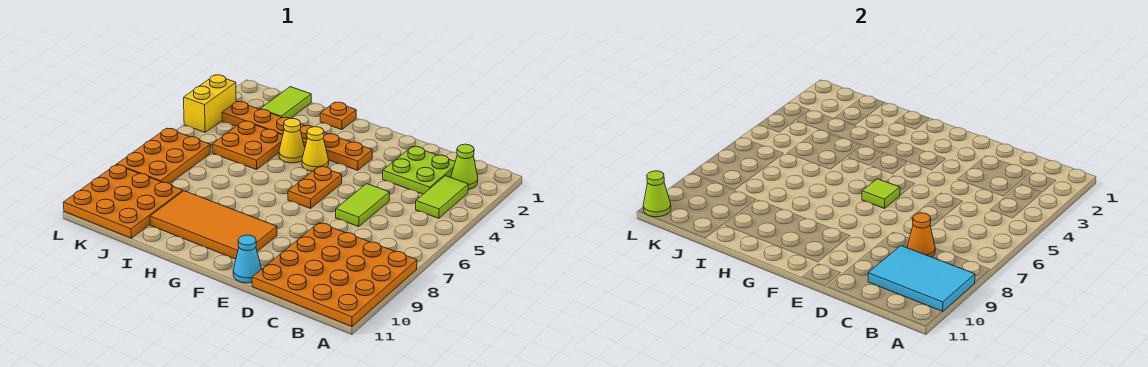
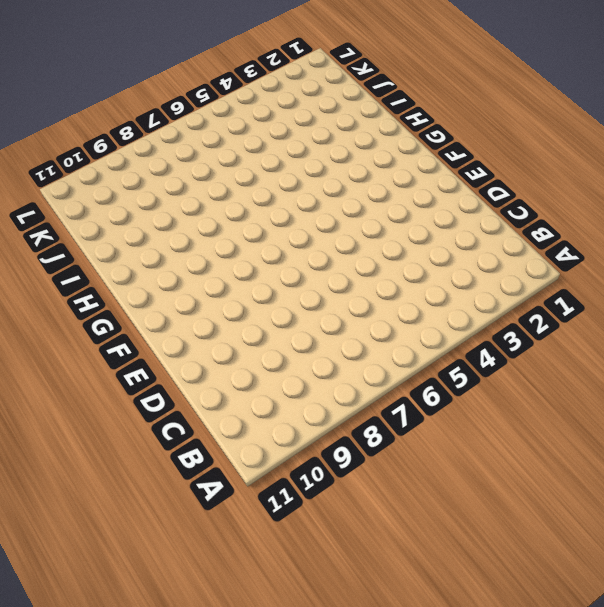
none -> orange 4x4 plate [252,223,417,327]
none -> lime 1x1 cone [451,144,478,189]
none -> lime 1x2 tile [416,176,468,218]

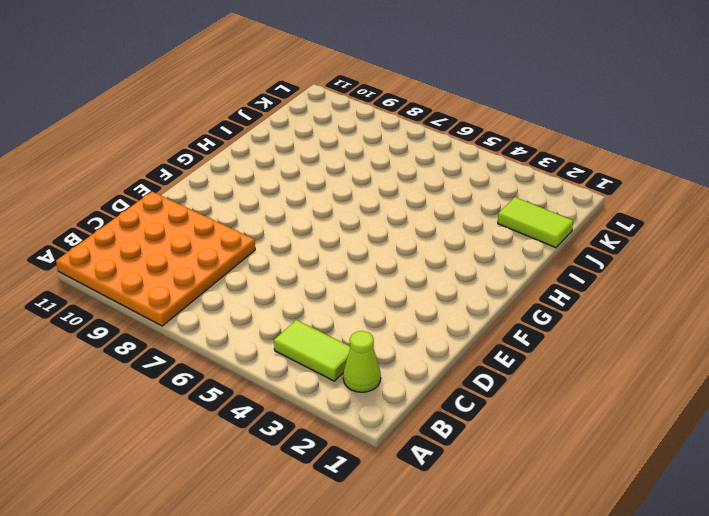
none -> lime 2x2 plate [383,146,455,194]
none -> lime 1x2 tile [336,184,390,227]
none -> cyan 1x1 cone [233,235,262,283]

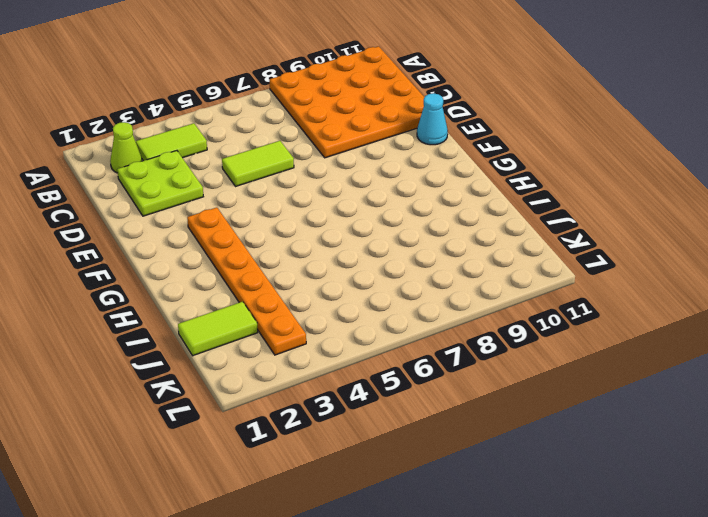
none -> orange 1x2 plate [288,166,342,209]
none -> orange 2x4 tile [150,191,277,259]
none -> yellow 1x1 cone [302,127,329,171]

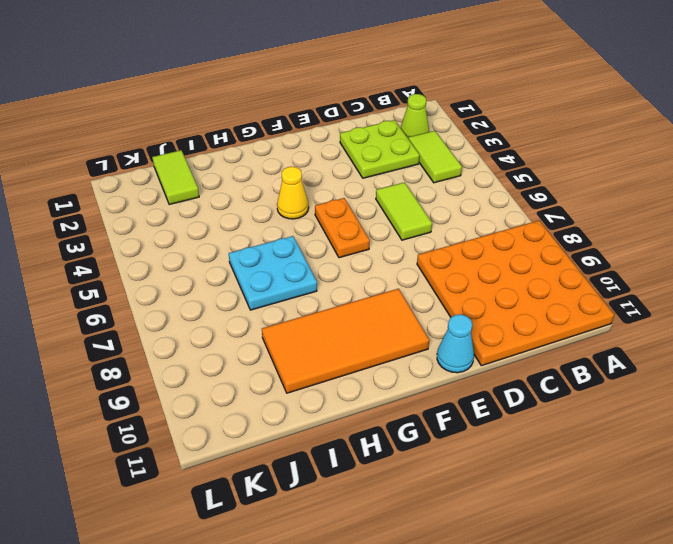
cyan 2x2 plate [229,236,317,310] -> none
none -> orange 1x6 plate [222,102,372,170]
none -> orange 1x1 plate [320,102,356,130]
none -> yellow 1x1 cone [279,118,305,163]

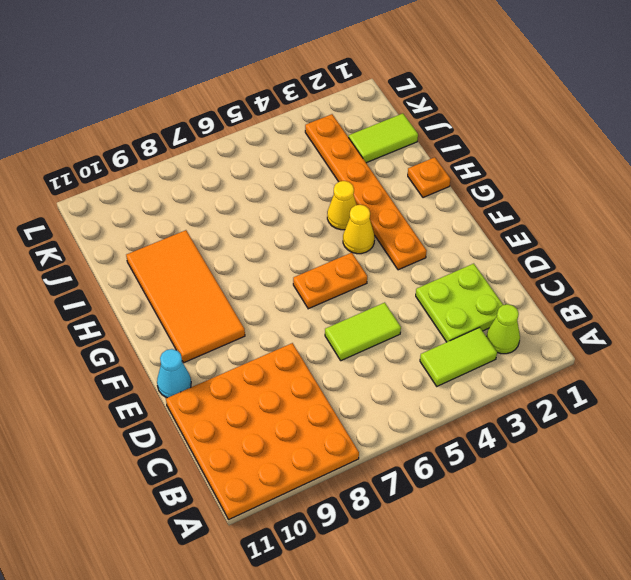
none -> orange 2x2 plate [212,121,283,170]
none -> orange 3x3 plate [63,165,183,238]
none -> orange 2x3 plate [117,129,210,184]

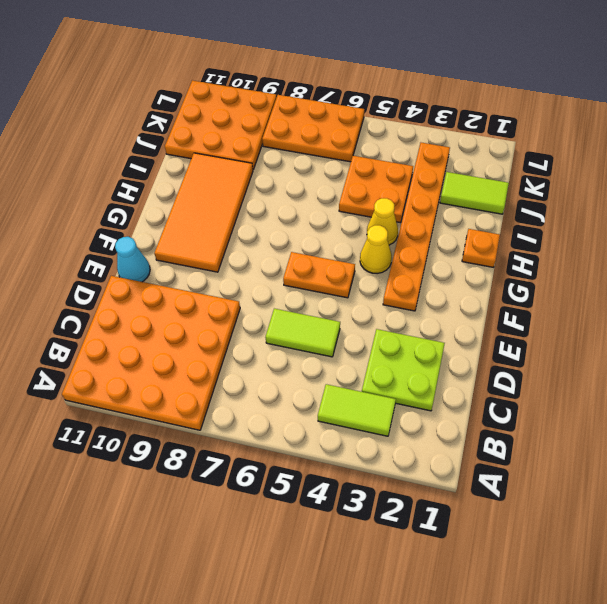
none -> lime 1x1 cone [451,144,478,189]
none -> yellow 1x2 brick [184,75,236,132]
none -> cyan 2x3 tile [868,246,975,312]

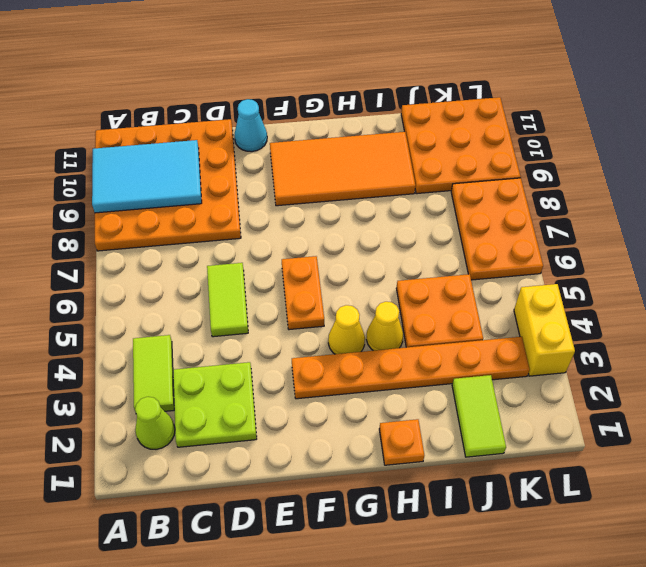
none -> orange 1x1 cone [907,213,935,257]
none -> lime 1x1 tile [862,179,900,209]
none -> lime 1x1 cone [643,171,671,217]

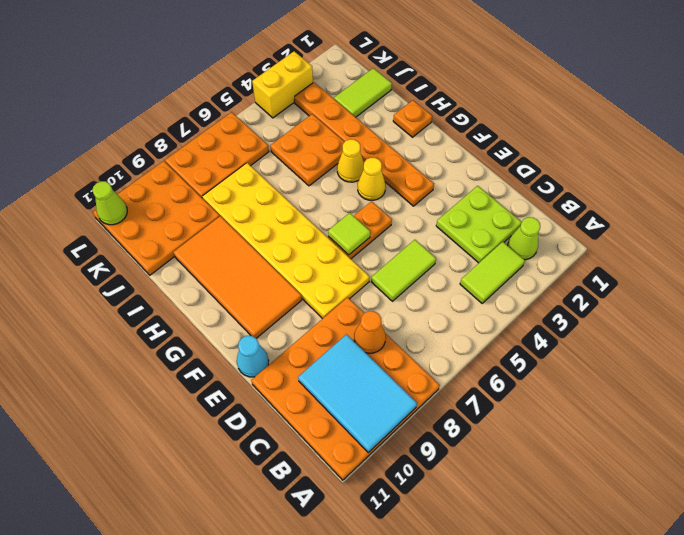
yellow 2x6 plate [202,163,369,319] -> none

